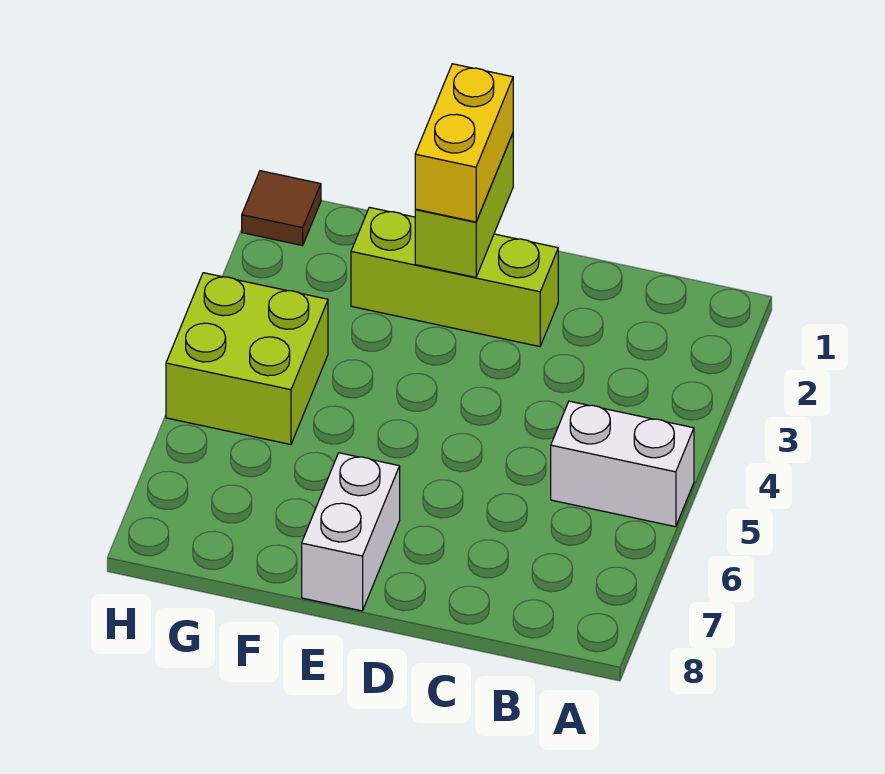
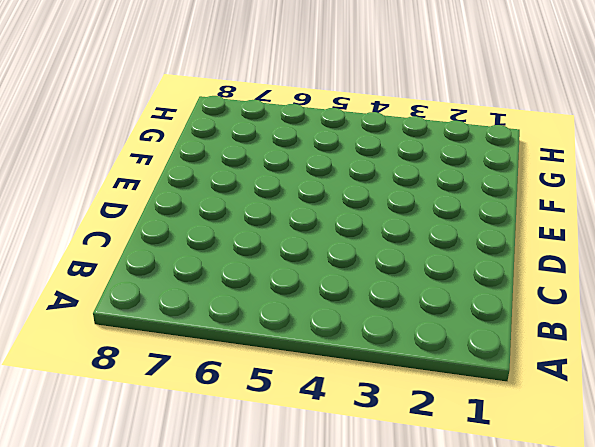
none -> white 1x2 brick [551,401,694,527]
none -> lime 1x3 brick [351,207,558,347]

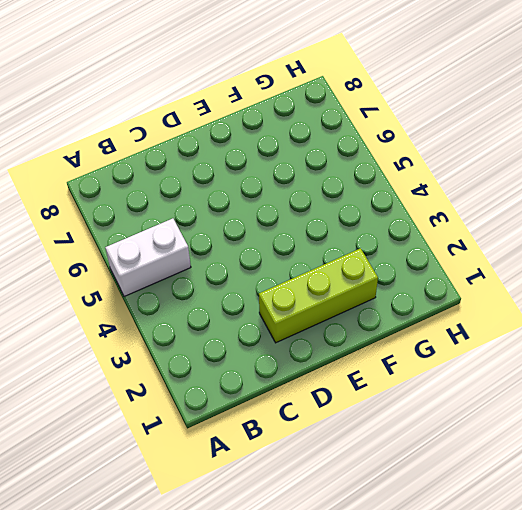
none -> white 1x2 brick [302,453,400,611]
none -> lime 2x2 brick [166,273,328,445]

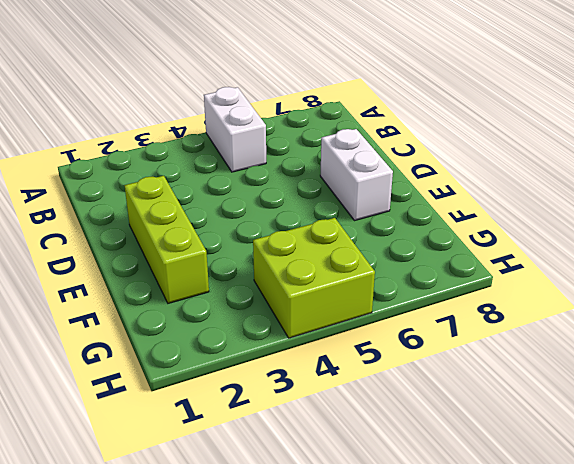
white 1x2 brick [320,129,393,221] -> white 1x2 brick turned to [302,453,400,611]
none -> brown 1x1 tile [242,171,321,246]
none -> lime 1x2 brick [415,134,513,277]

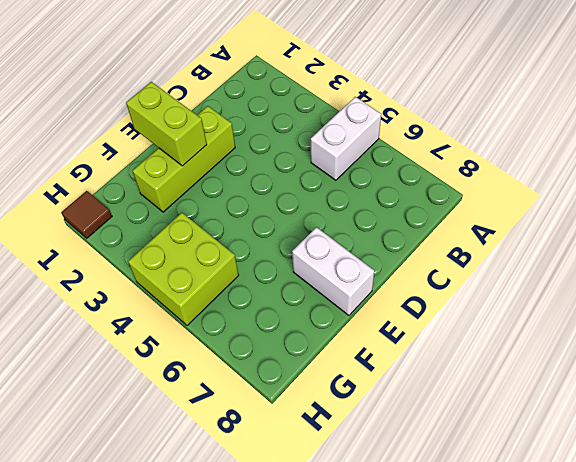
none -> yellow 1x2 brick [415,64,513,222]

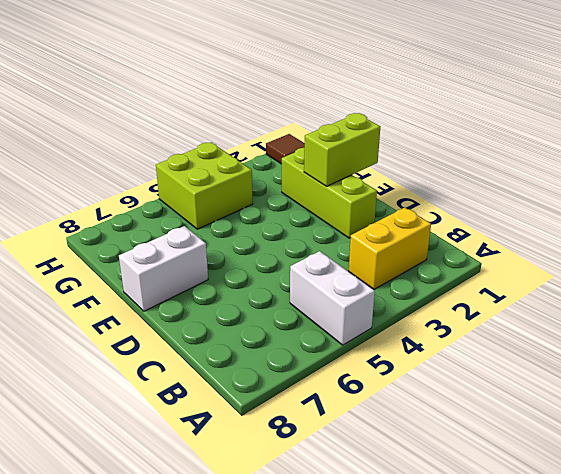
yellow 1x2 brick [349,208,431,289] -> yellow 1x2 brick moved to [415,64,513,222]

